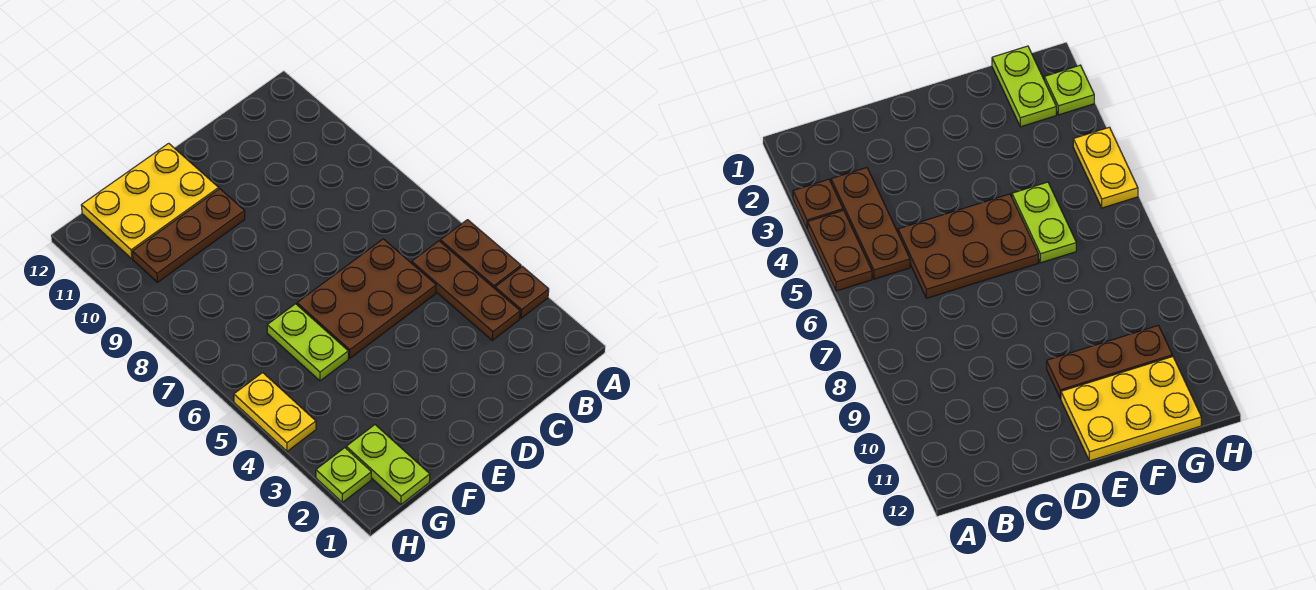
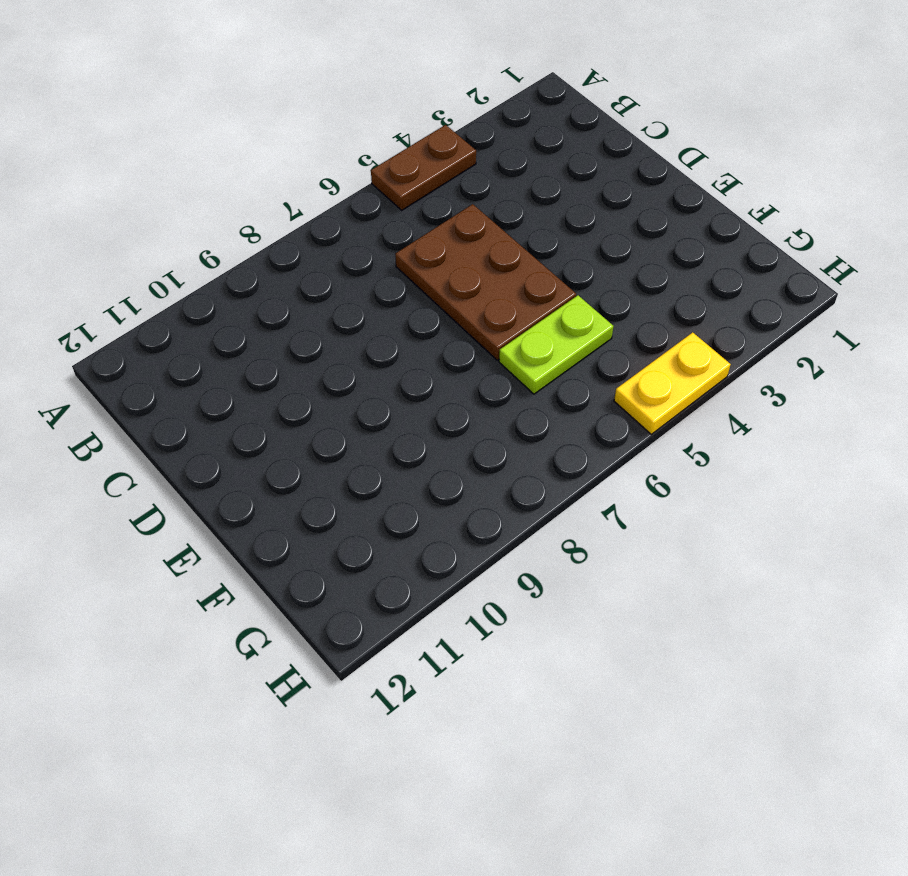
none -> brown 1x1 plate [495,266,549,318]
none -> brown 1x3 plate [412,241,520,340]

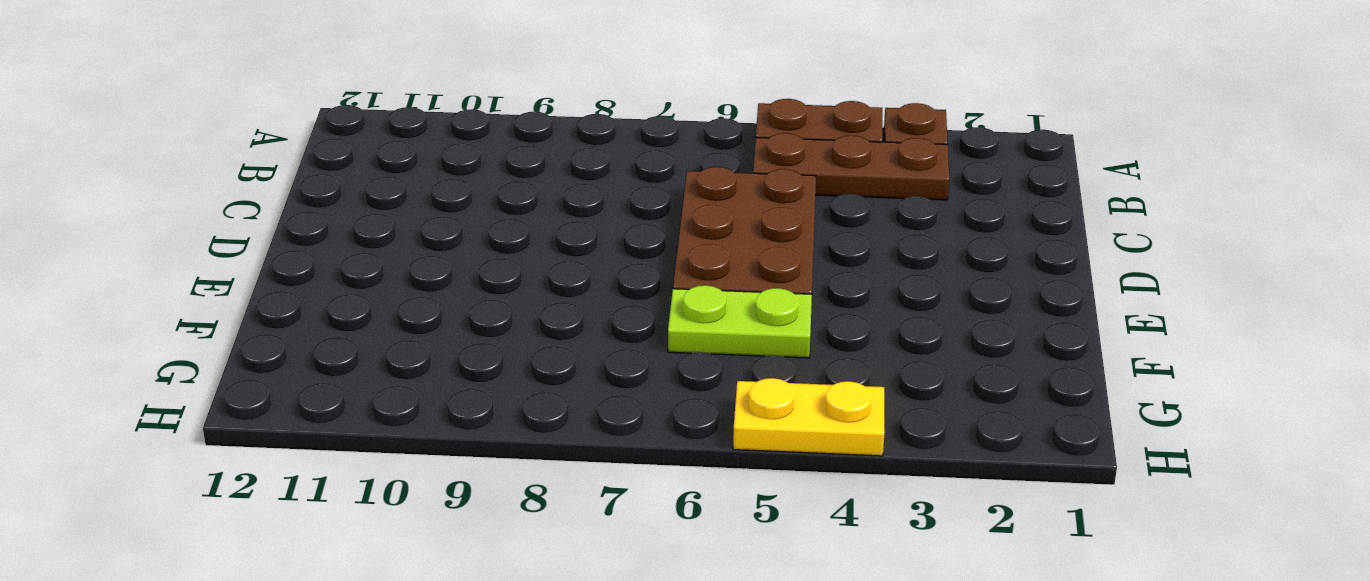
none -> brown 1x3 plate [132,189,245,282]
none -> yellow 2x3 plate [81,143,219,259]

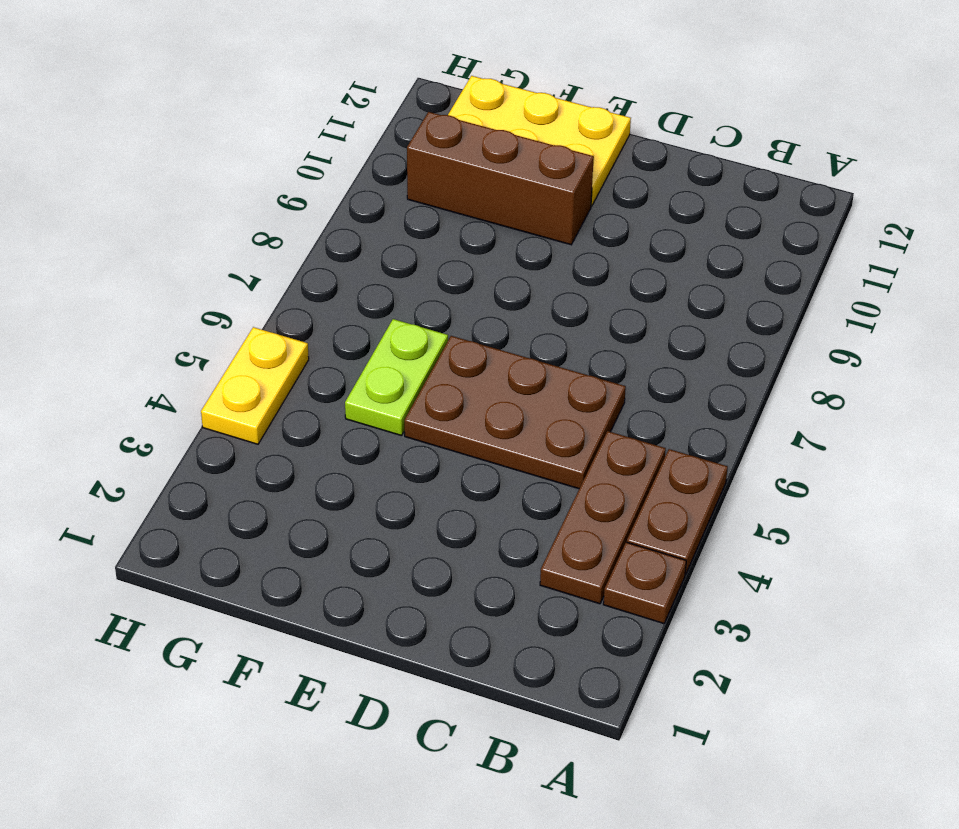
brown 1x3 brick [407,112,594,245] -> brown 1x3 plate [132,189,245,282]
none -> lime 1x2 plate [346,425,430,505]
none -> lime 1x1 plate [316,448,371,502]

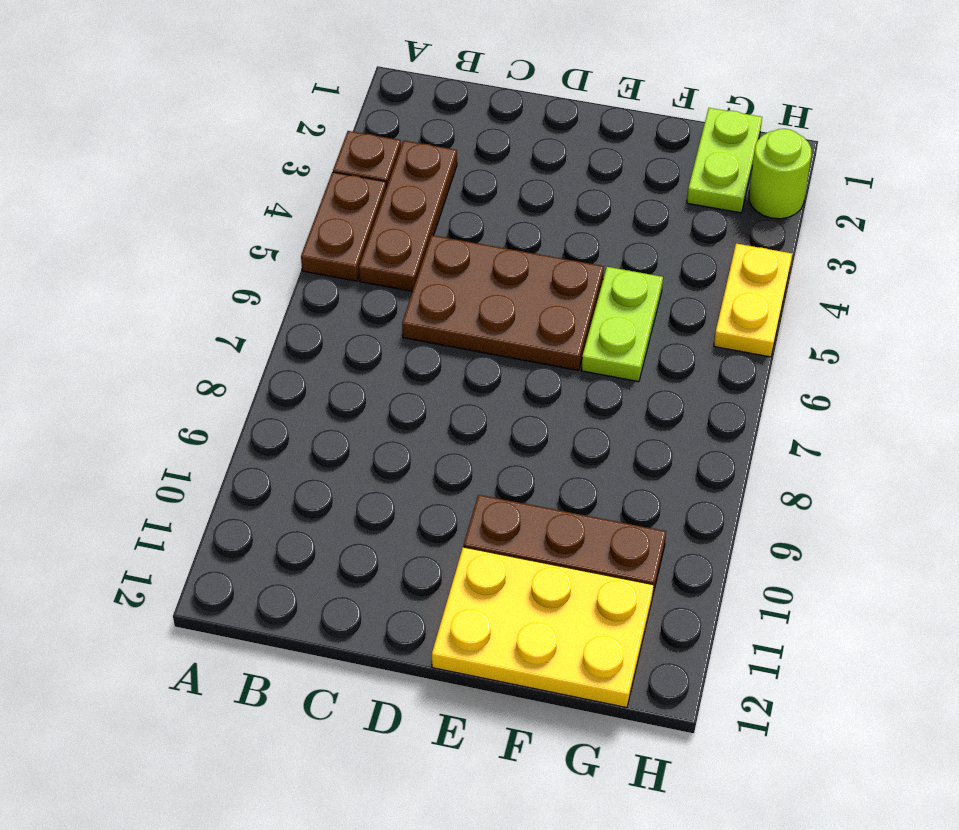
lime 1x1 round brick [749,129,811,219] -> lime 1x1 plate [316,448,371,502]

